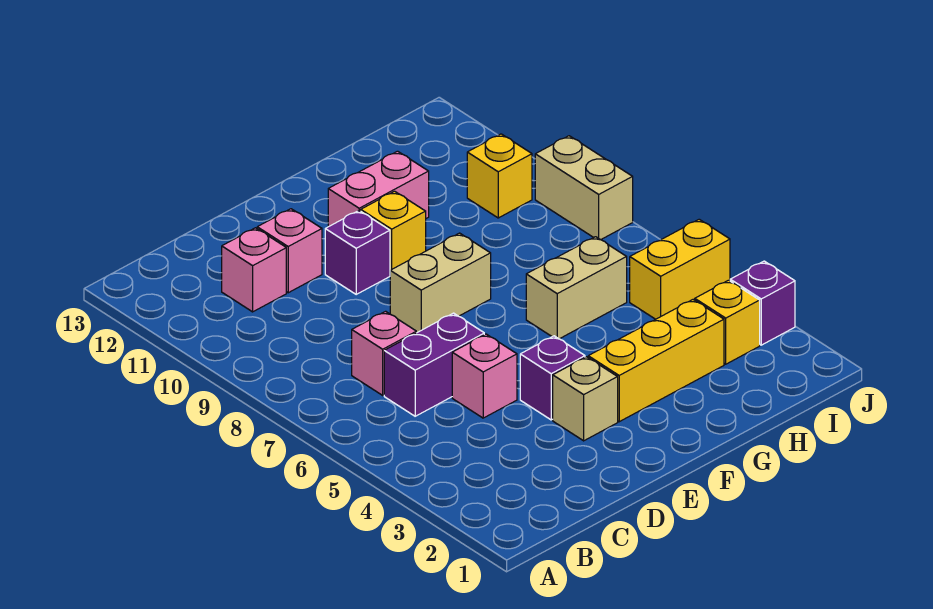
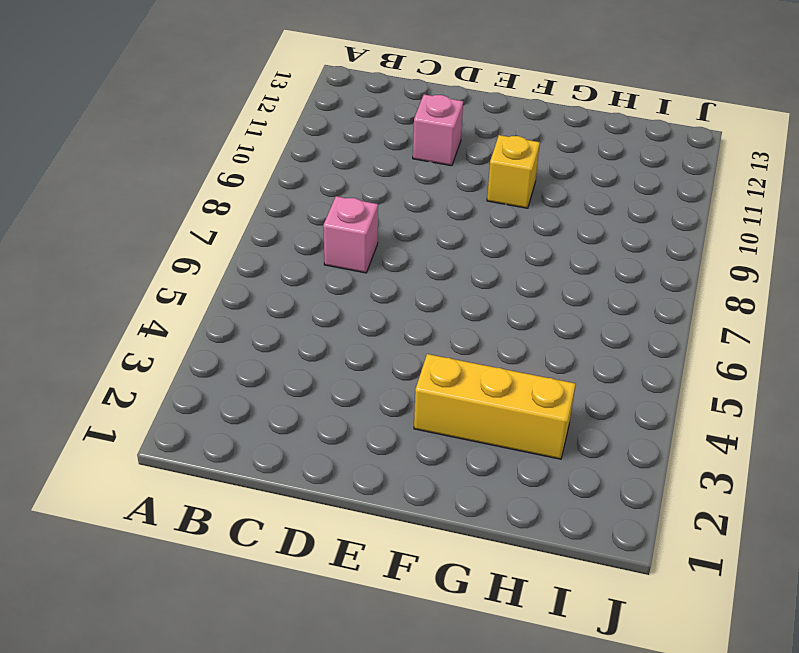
none -> purple 1x2 brick [384,313,484,416]
none -> pink 1x1 brick [222,228,286,312]
none -> pink 1x1 brick [452,334,517,418]

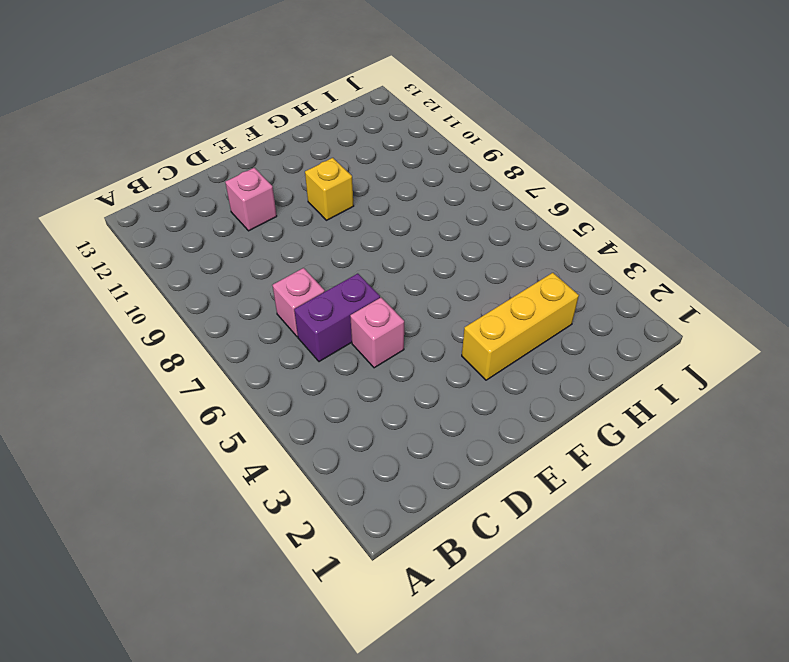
none -> pink 1x1 brick [222,228,286,312]
none -> tan 1x1 brick [553,357,618,441]
none -> purple 1x1 brick [520,336,585,420]

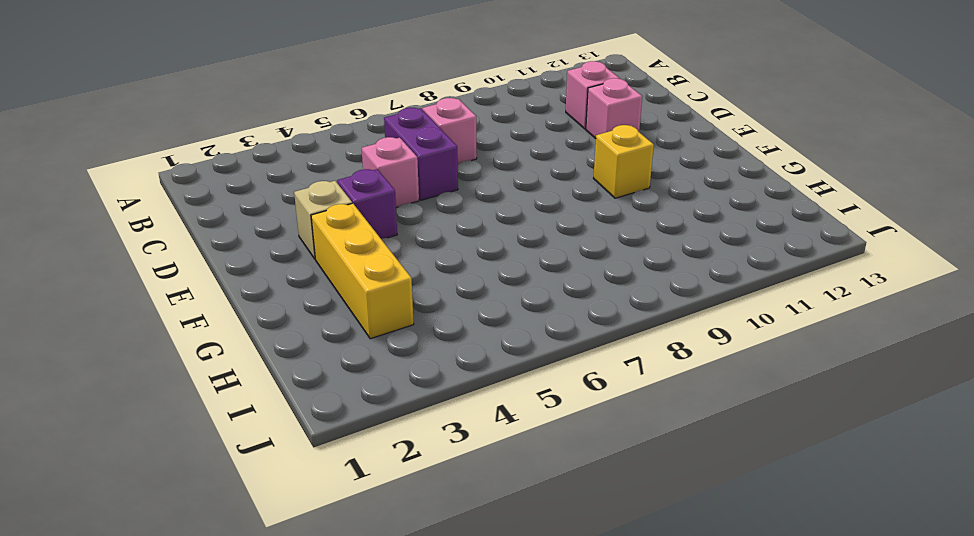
none -> tan 1x2 brick [390,233,491,333]
none -> purple 1x1 brick [325,211,390,294]
none -> pink 1x2 brick [328,151,429,227]

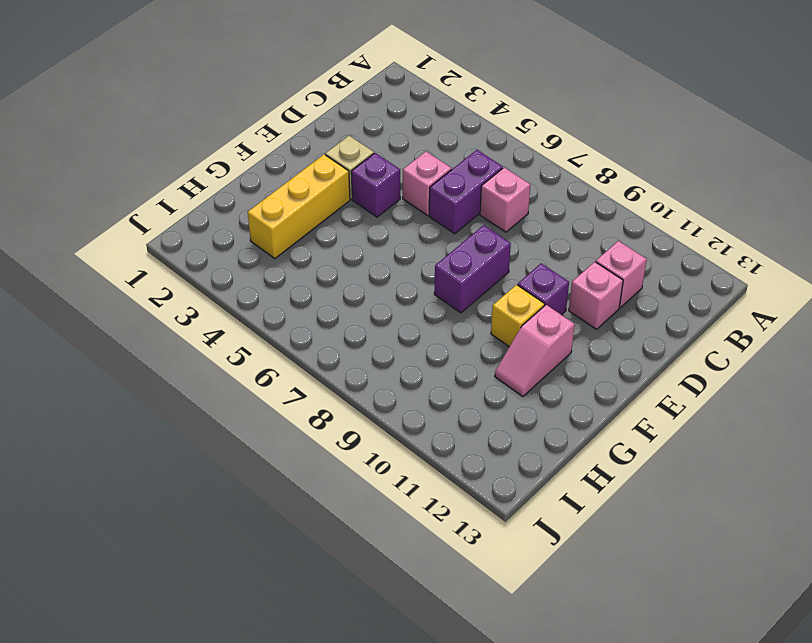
purple 1x2 brick [434,225,511,313] -> tan 1x2 brick [390,233,491,333]
pink 1x2 slope [495,305,575,396] -> pink 1x2 brick [328,151,429,227]
none -> tan 1x2 brick [526,237,627,339]
none -> yellow 1x1 brick [695,280,760,364]
none -> yellow 1x2 brick [630,219,730,319]

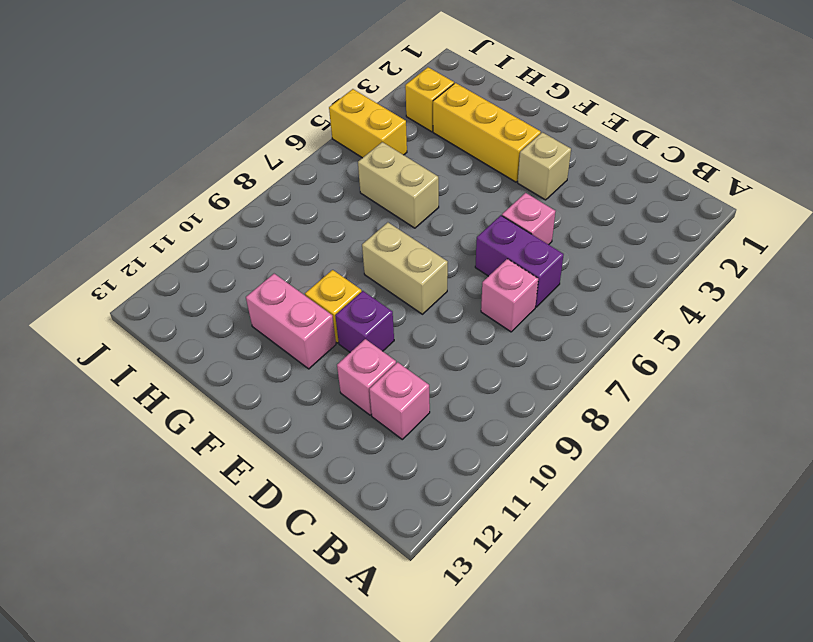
none -> purple 1x1 brick [520,336,585,420]
none -> yellow 1x1 brick [467,134,532,218]
none -> purple 1x1 brick [730,261,795,345]

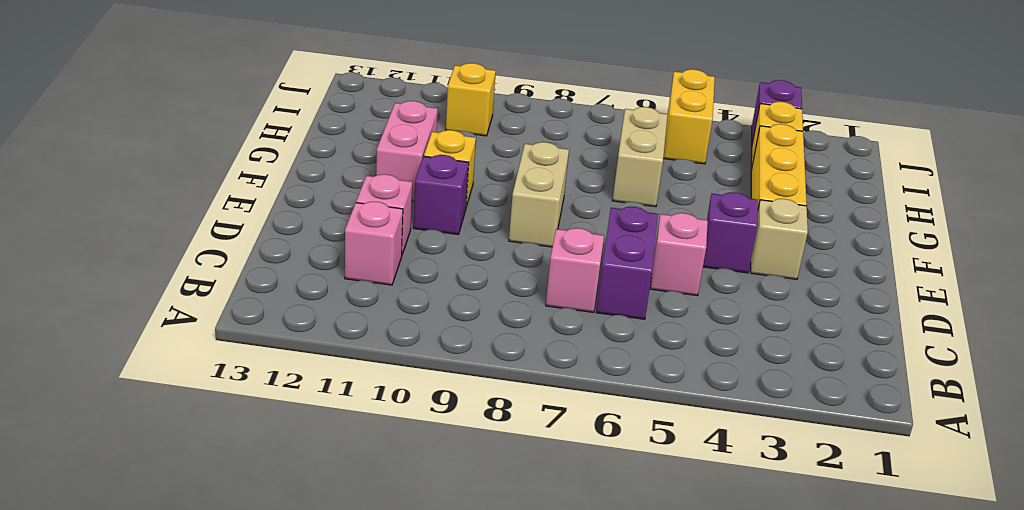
none -> tan 1x2 brick [535,136,633,240]

